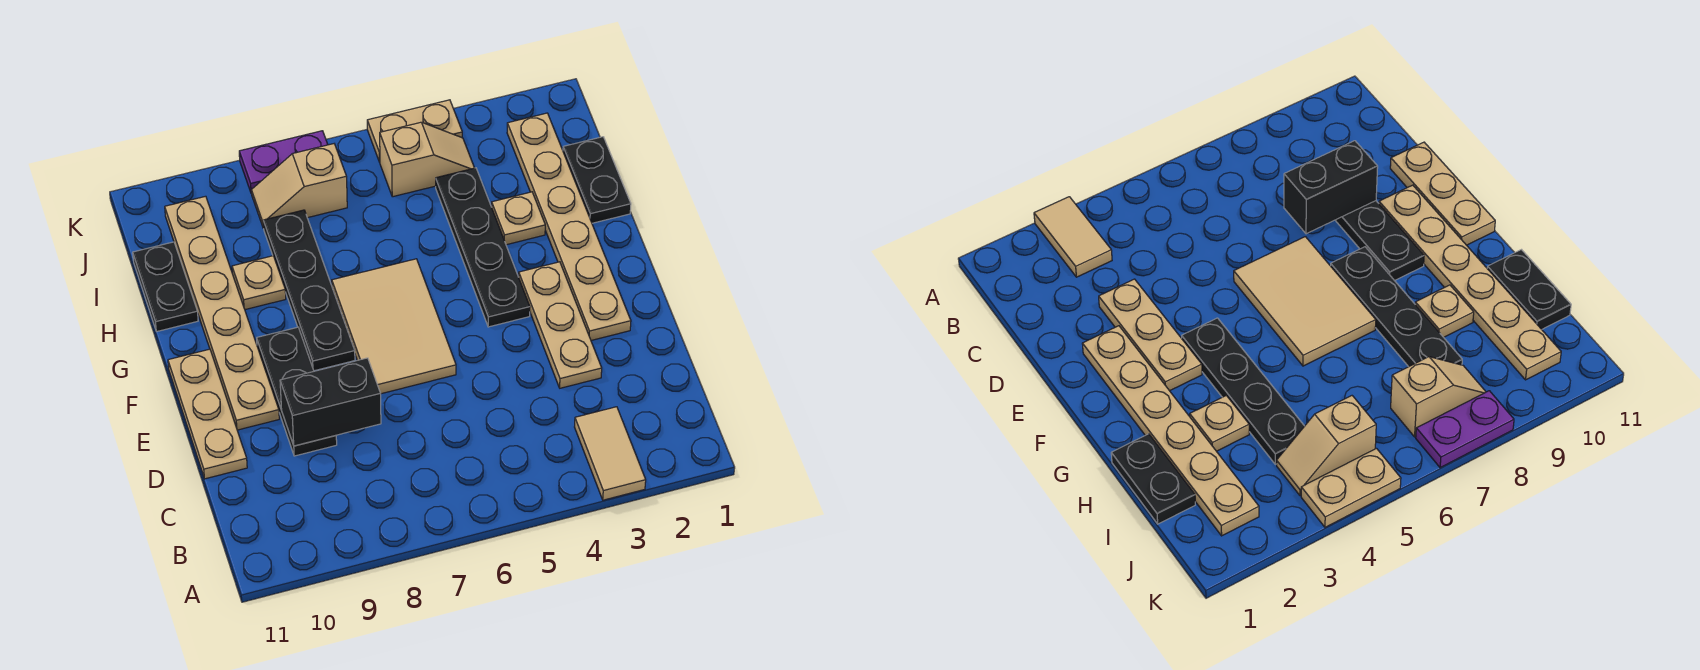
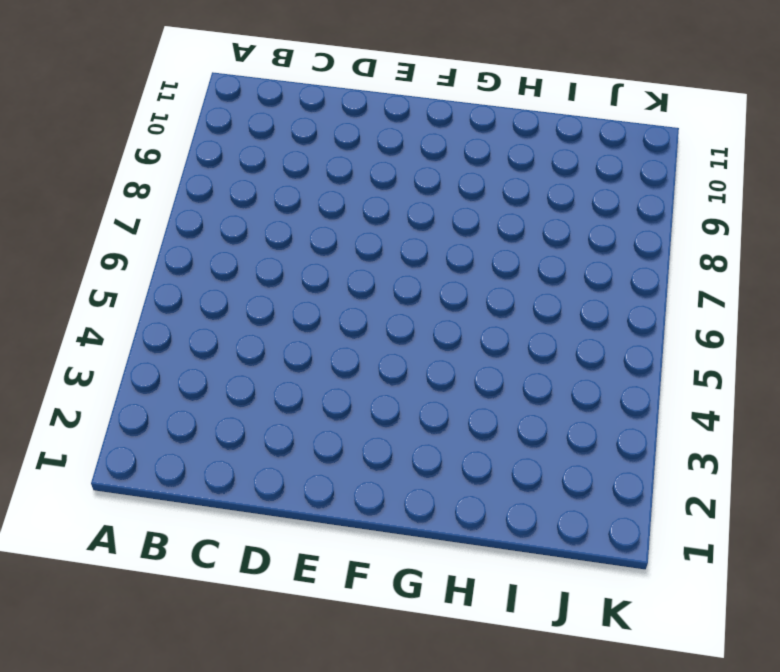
none -> tan 1x2 tile [575,407,646,500]
none -> tan 1x3 plate [519,262,602,388]
none -> black 1x3 plate [257,327,337,456]

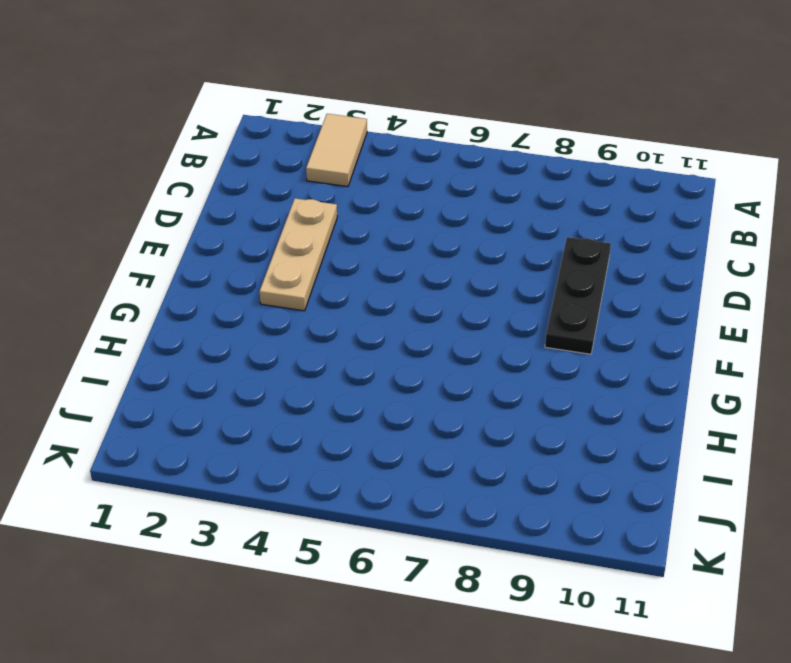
none -> tan 1x3 plate [168,349,247,479]
none -> tan 1x6 plate [507,113,631,341]
none -> tan 2x3 tile [332,259,456,394]

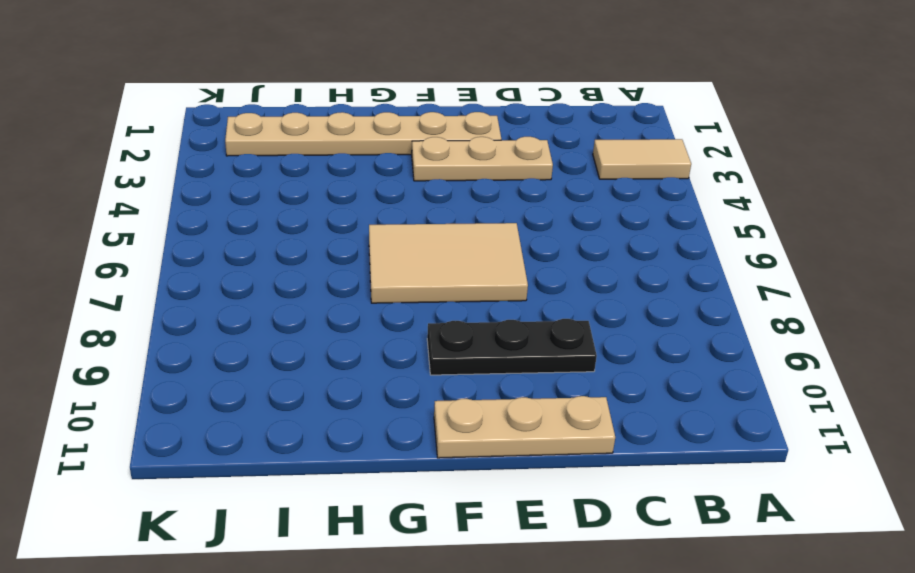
none -> tan 1x6 plate [165,196,279,430]
none -> black 1x4 plate [436,168,530,327]
none -> black 1x4 plate [263,210,355,371]

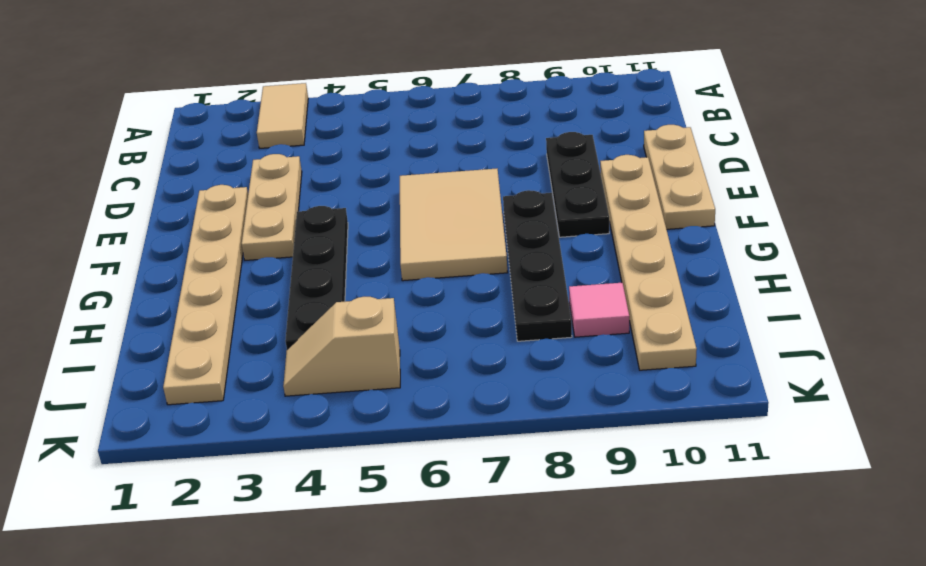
pink 1x1 tile [569,283,629,337] -> none
none -> black 1x2 plate [563,137,631,223]
none -> tan 1x1 plate [492,192,545,245]
none -> tan 1x1 plate [232,256,286,310]

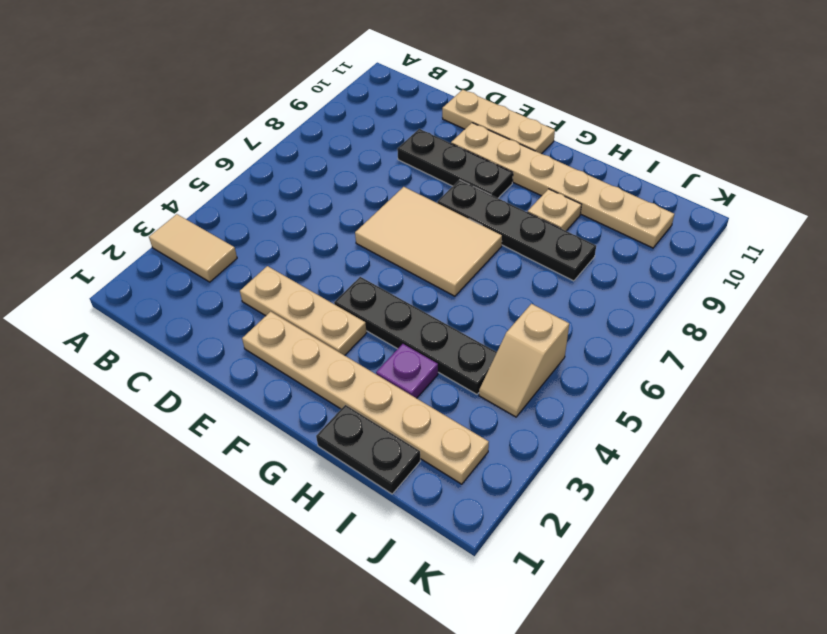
purple 1x1 plate [376,344,438,398] -> tan 1x1 plate [492,192,545,245]
none -> black 1x2 plate [133,242,198,331]
none -> tan 1x2 slope [251,144,347,228]
none -> tan 1x2 plate [367,100,462,162]

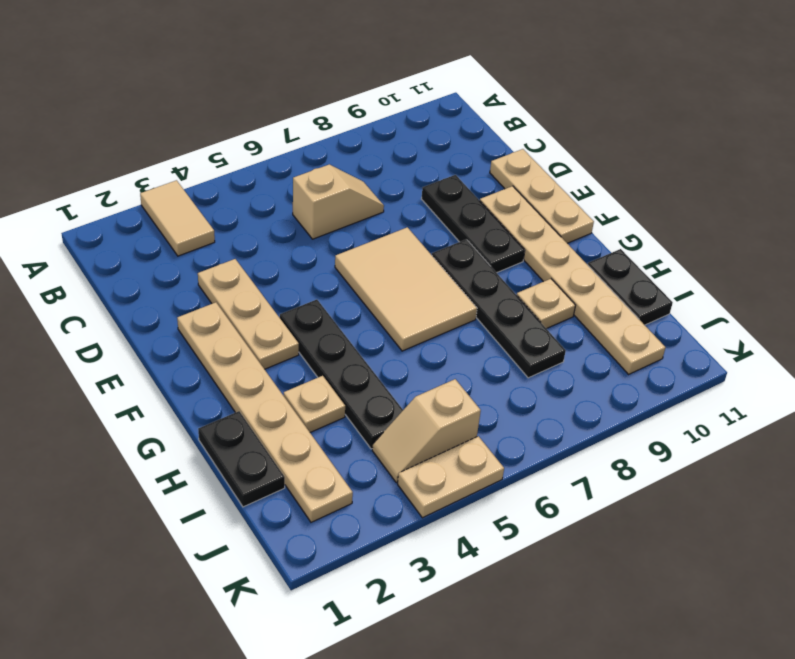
tan 1x2 slope [293,165,384,239] -> tan 1x2 slope moved to [251,144,347,228]
none -> purple 1x2 plate [239,131,328,194]
none -> black 1x2 brick [280,358,381,446]

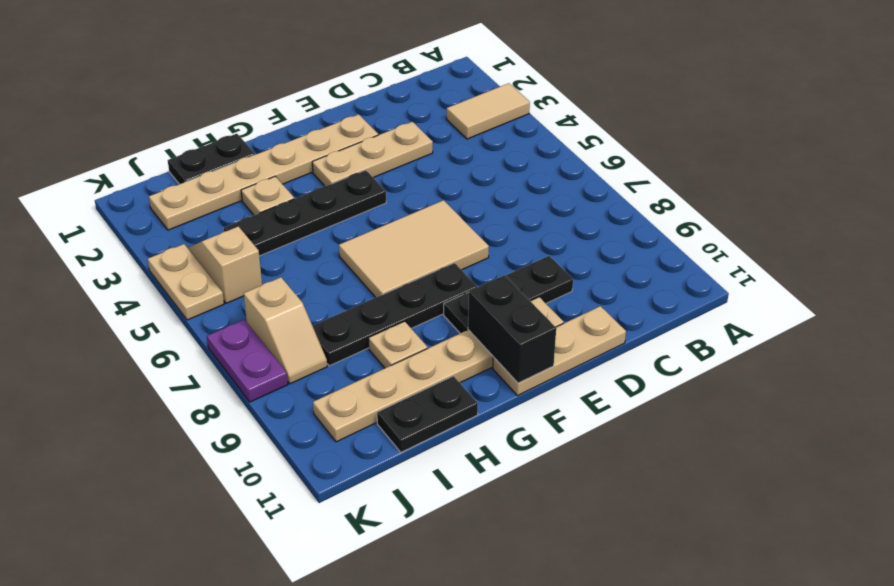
black 1x2 brick [468,275,556,383] -> black 1x2 brick moved to [280,358,381,446]

